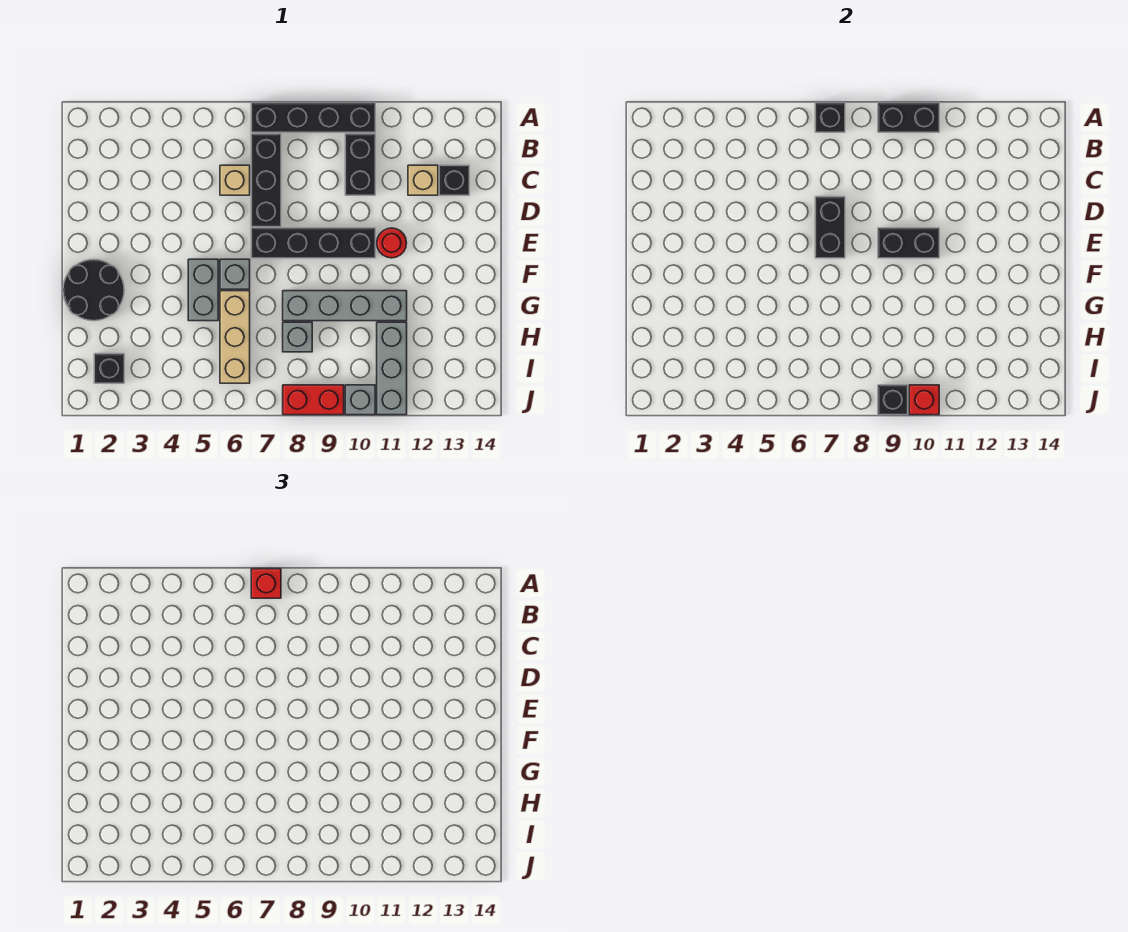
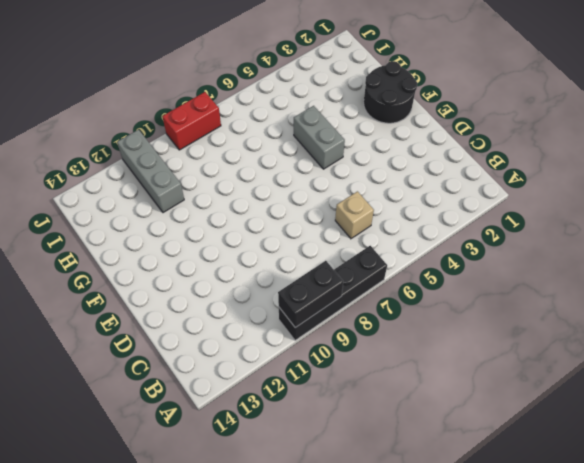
none -> black 1x3 brick [251,134,281,227]
none -> black 1x2 brick [345,134,375,195]
none -> tan 1x1 brick [408,165,438,195]

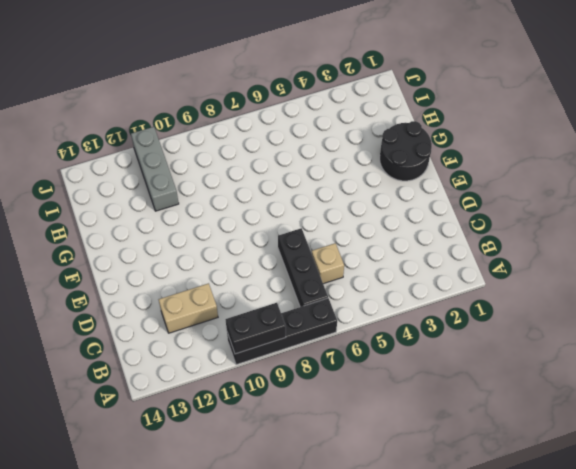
tan 1x2 brick [159,283,218,333] -> tan 1x1 brick [408,165,438,195]
none -> black 1x2 brick [345,134,375,195]
none -> black 1x1 brick [439,165,469,195]
none -> black 1x4 brick [251,228,375,258]

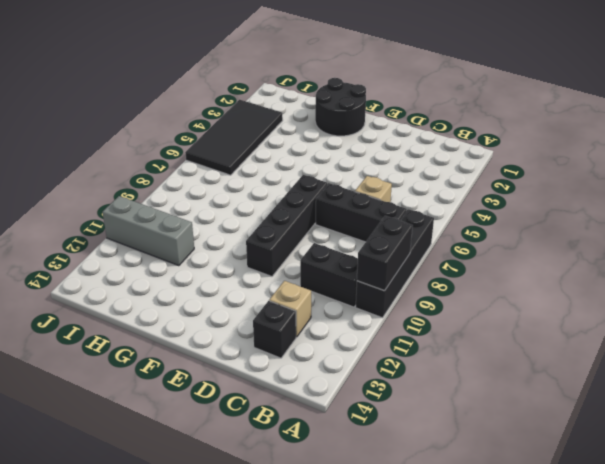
black 2x4 tile [185,100,283,175] -> tan 1x3 brick [220,291,250,383]
none -> red 1x1 round brick [377,228,406,258]
none -> grey 1x2 brick [188,259,218,321]
none -> grey 1x1 brick [220,259,250,289]

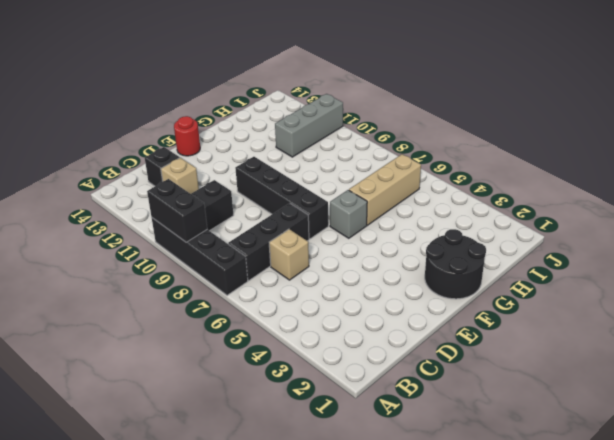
red 1x1 round brick [174,116,200,156] -> red 1x1 round brick moved to [377,228,406,258]
none -> grey 1x2 brick [188,259,218,321]
none -> grey 1x4 brick [283,291,407,321]
none -> grey 1x1 brick [283,322,312,352]

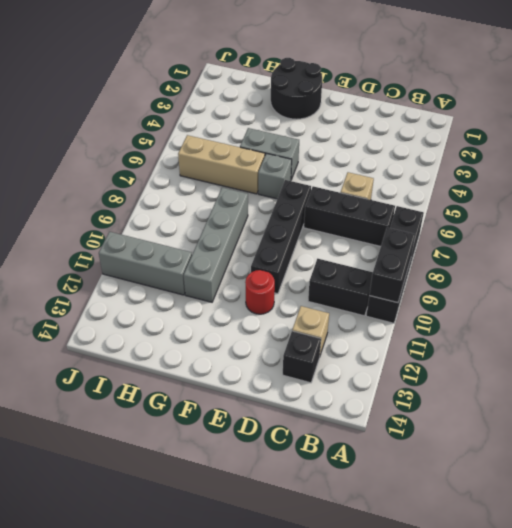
none -> grey 1x1 brick [283,322,312,352]
none -> black 1x1 brick [94,354,124,383]
none -> red 1x2 brick [283,385,344,415]

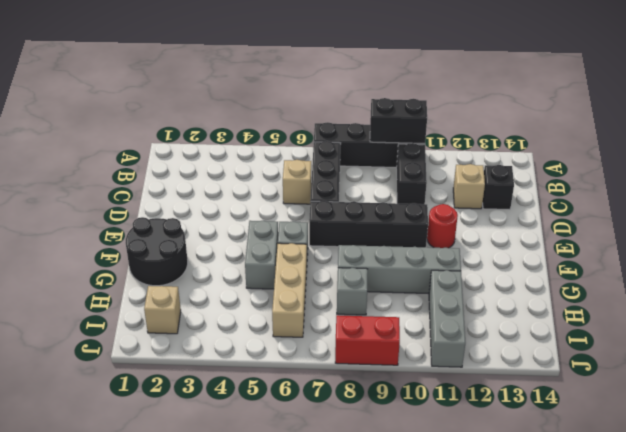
tan 1x1 brick [144,286,181,334] -> black 1x1 brick [94,354,124,383]
none -> grey 1x1 brick [345,385,375,415]
none -> black 1x1 brick [815,103,845,132]
none -> black 1x2 brick [815,197,845,258]

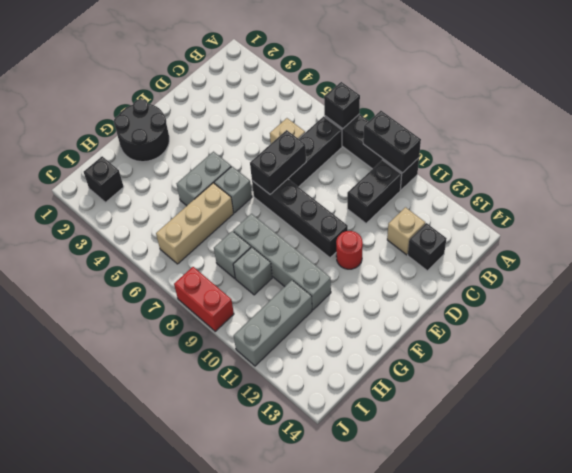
grey 1x1 brick [233,247,272,295] -> grey 1x1 brick moved to [345,385,375,415]
none -> black 1x2 brick [878,228,939,258]
none -> black 1x1 brick [878,385,908,415]
none -> red 1x1 brick [909,385,939,415]

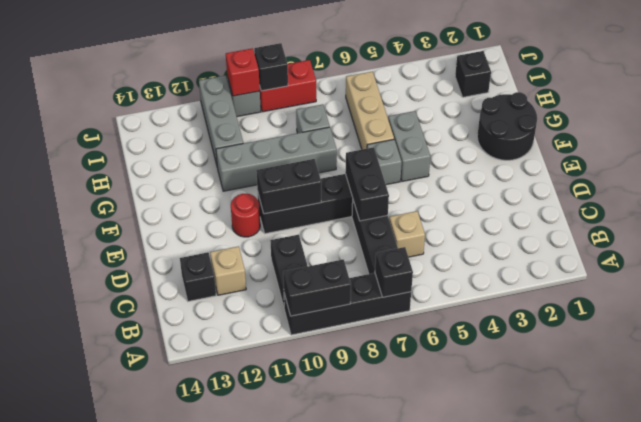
none -> red 1x1 brick [251,569,281,598]

